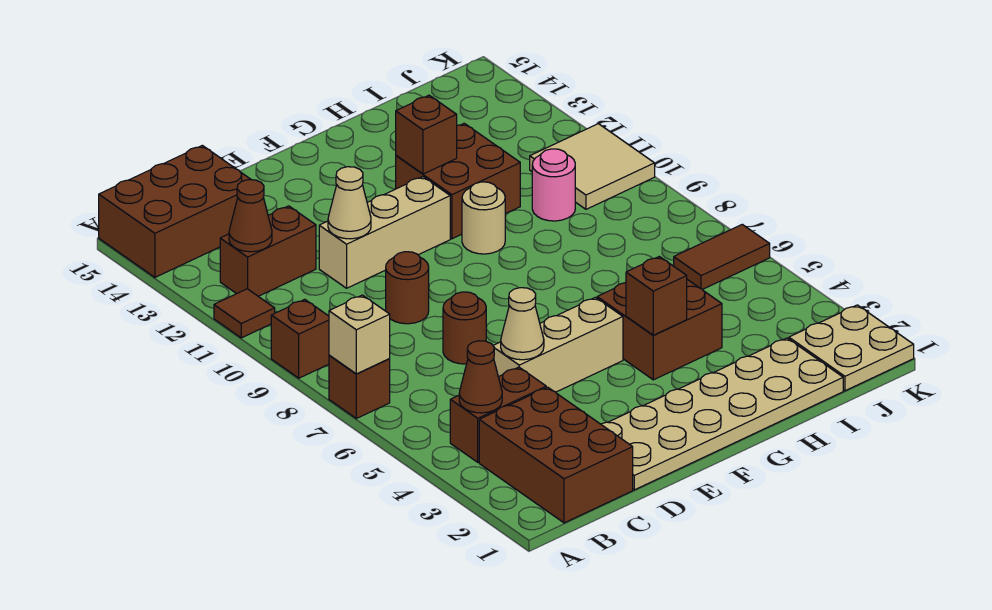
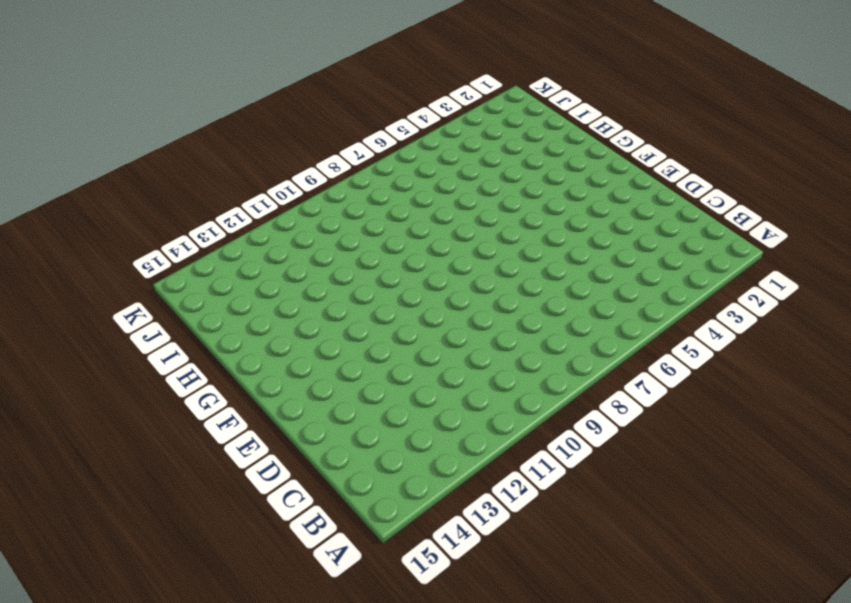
none -> brown 1x1 brick [329,355,390,418]
none -> brown 1x1 brick [271,299,329,378]
none -> brown 1x1 tile [214,289,275,338]

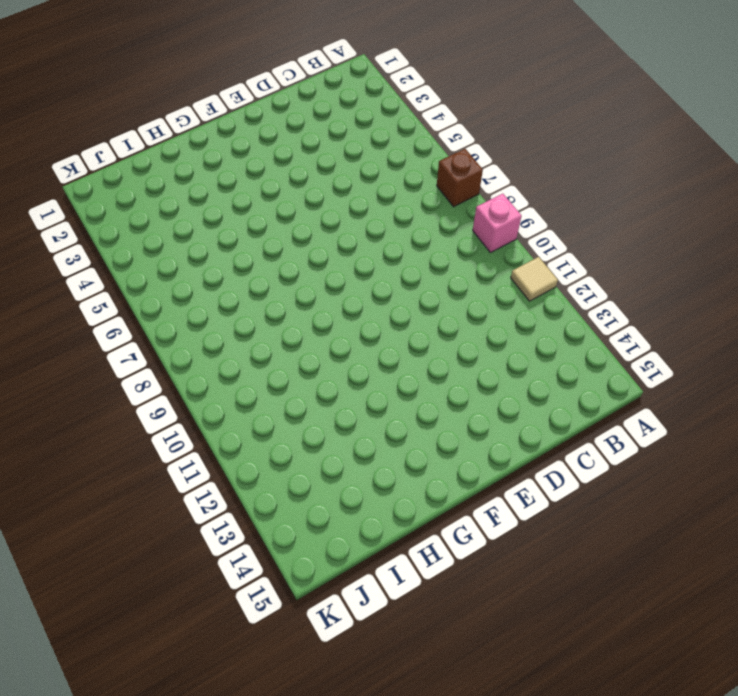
pink 1x1 brick [473,194,522,253] -> brown 1x1 brick [271,299,329,378]
tan 1x1 tile [511,257,558,301] -> brown 1x1 tile [214,289,275,338]
none -> brown 2x3 brick [99,145,251,277]
none -> brown 2x3 brick [479,387,633,523]
none -> brown 1x2 brick [450,367,546,462]

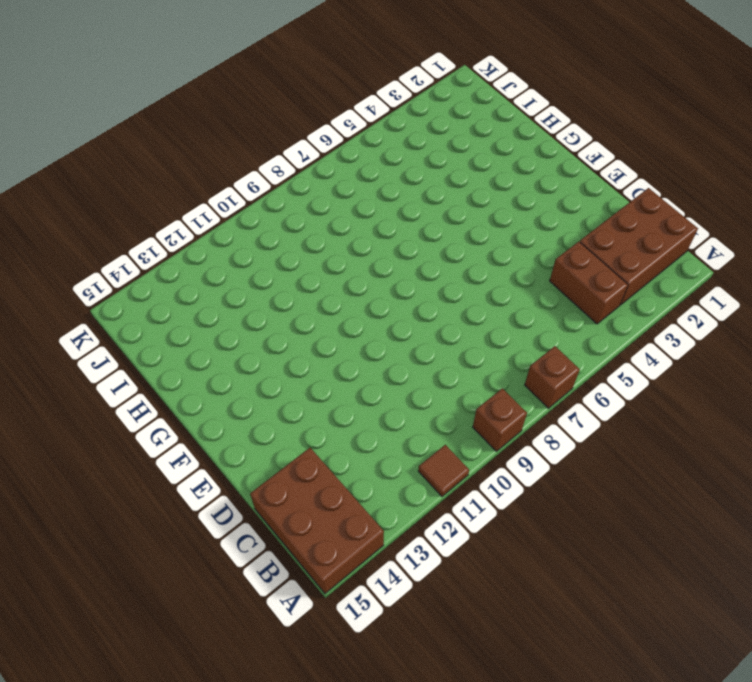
none -> brown 1x2 brick [220,206,316,296]
none -> tan 2x6 plate [601,338,843,490]
none -> tan 1x3 brick [493,297,623,392]

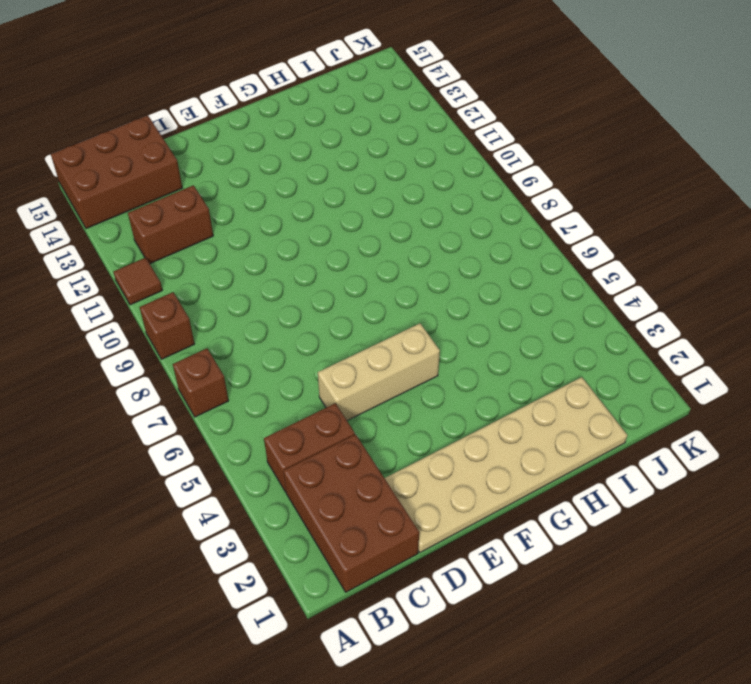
none -> brown 1x1 round brick [443,292,486,364]
none -> brown 1x1 round brick [386,252,429,324]
none -> tan 1x3 brick [319,177,450,288]

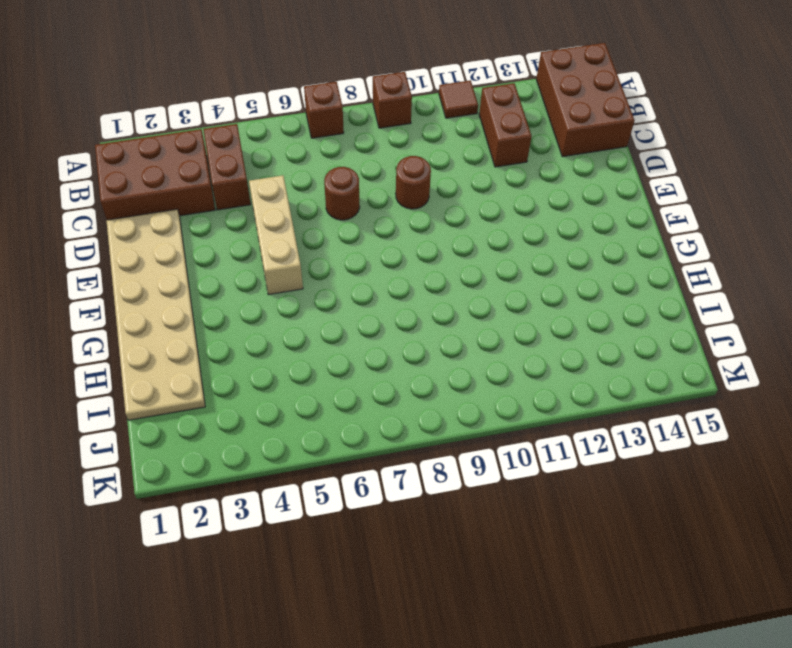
none -> tan 1x3 brick [319,177,450,288]
none -> brown 2x2 brick [597,280,722,380]
none -> tan 1x1 round brick [462,182,505,254]

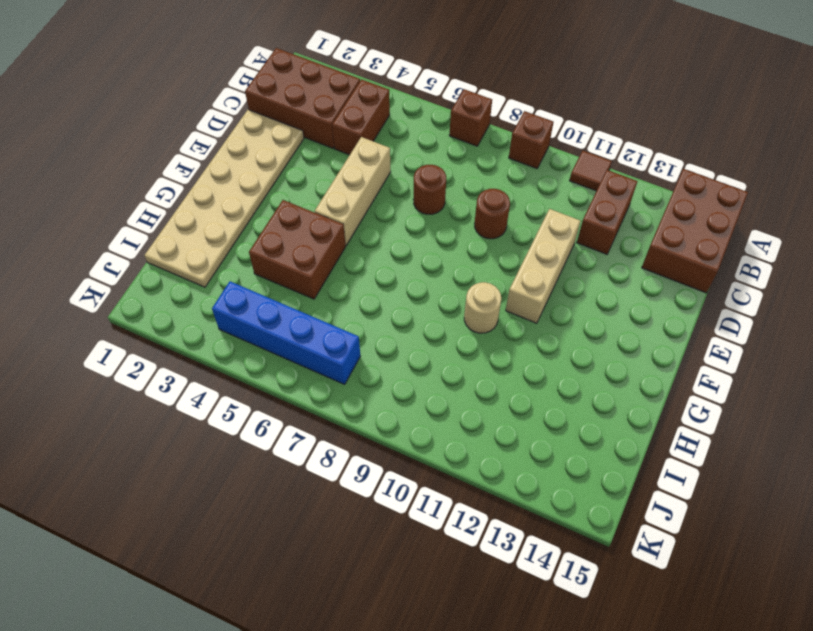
blue 1x4 brick [212,281,360,384] -> brown 1x2 tile [674,224,770,290]
none -> brown 2x2 brick [396,123,520,239]
none -> pink 1x1 round brick [532,149,575,221]
none -> tan 2x2 plate [789,305,914,391]

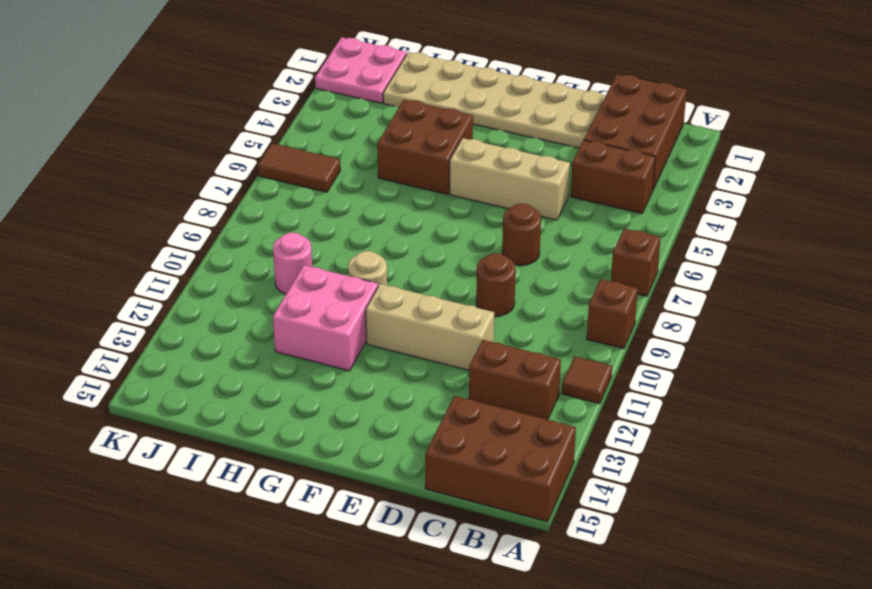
pink 2x2 brick [273,265,378,371] -> brown 2x2 brick [396,123,520,239]
pink 2x2 plate [315,37,407,103] -> tan 2x2 plate [789,305,914,391]
none -> tan 2x2 tile [530,124,655,209]
none -> tan 1x1 brick [329,295,390,374]
none -> brown 1x1 cone [459,341,502,413]

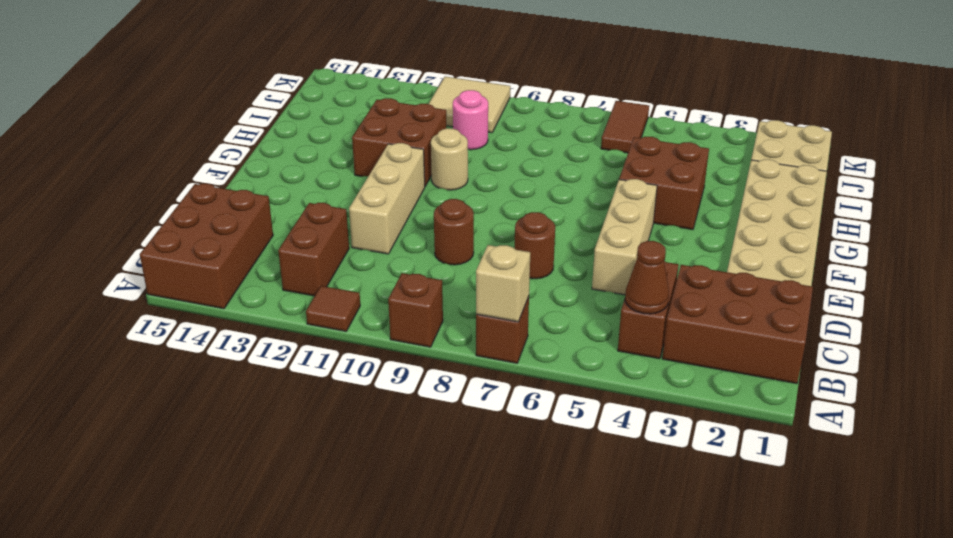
none -> brown 1x1 cone [229,180,272,252]
none -> tan 1x1 cone [501,288,544,360]
none -> tan 1x1 cone [328,167,371,239]

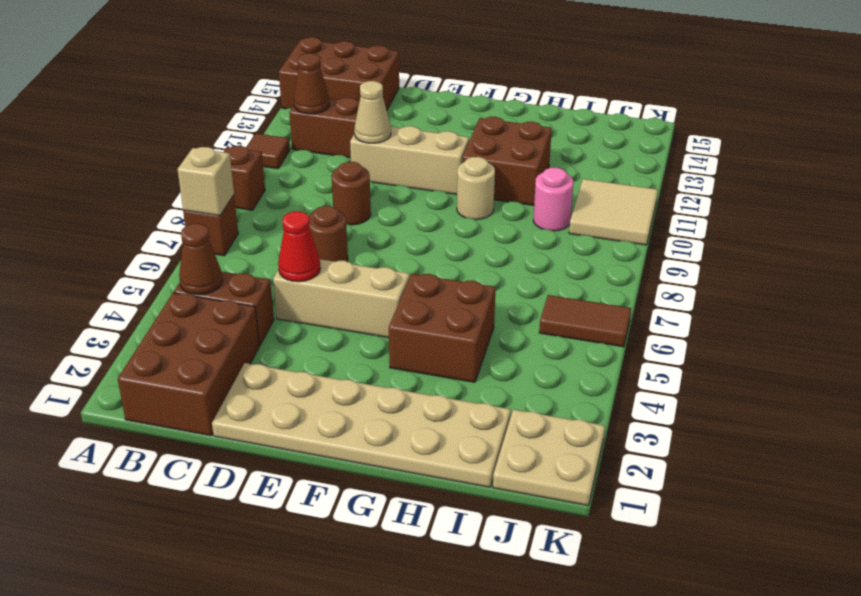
red 1x1 cone [278,211,320,282] -> tan 1x1 cone [501,288,544,360]
none -> brown 1x1 brick [626,256,687,335]
none -> brown 1x1 brick [396,95,457,174]

